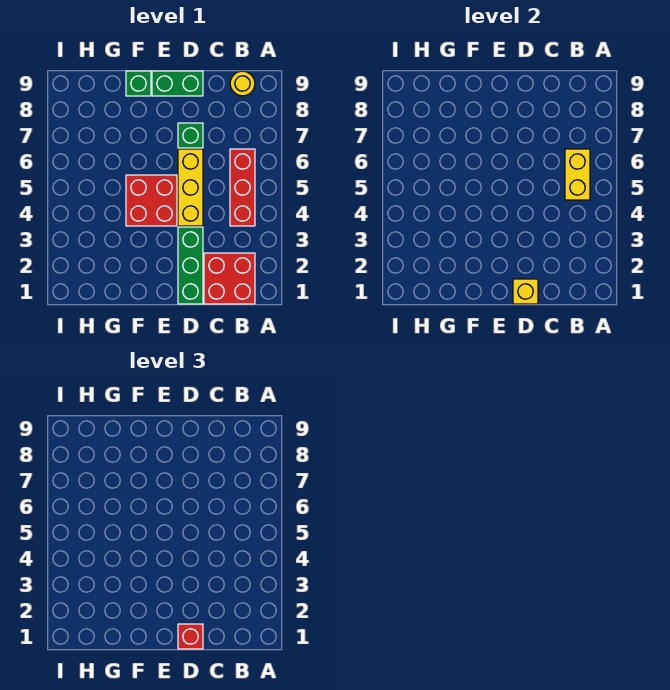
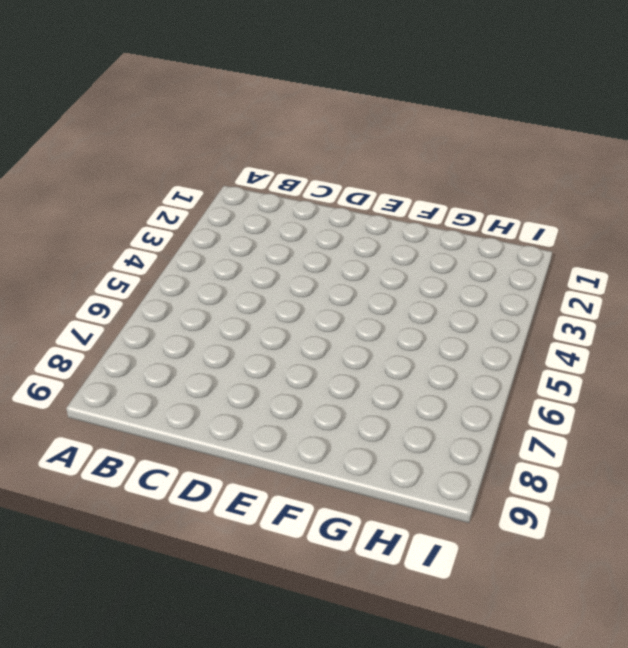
none -> red 2x2 brick [204,253,255,304]
none -> red 1x3 brick [230,149,255,226]
none -> yellow 1x1 round brick [230,71,255,96]

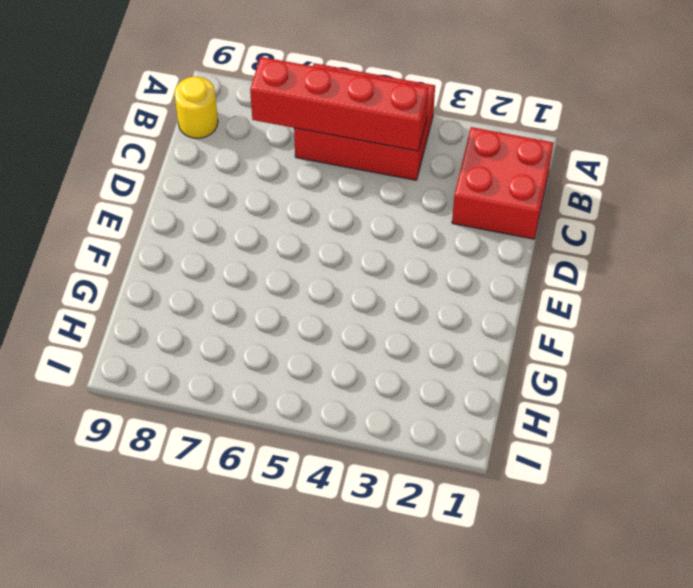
red 2x3 brick [294,63,435,180] -> red 1x3 brick [230,149,255,226]
red 1x4 brick [250,57,429,151] -> yellow 1x2 brick [565,149,590,200]
none -> green 1x3 brick [178,227,203,304]
none -> yellow 1x3 brick [178,149,203,226]
none -> green 1x1 brick [178,123,203,148]

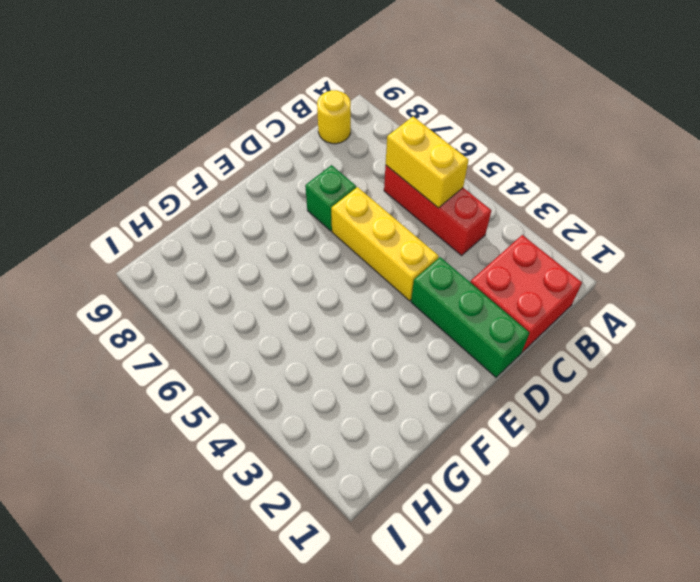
none -> green 1x2 brick [152,71,203,96]
none -> red 2x2 brick [126,175,177,226]
none -> green 1x1 brick [126,71,151,96]

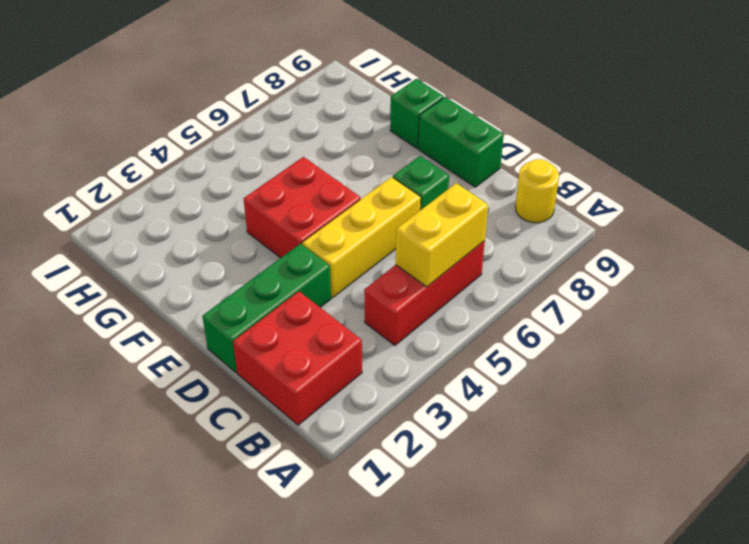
none -> yellow 1x1 brick [513,279,538,304]
none -> red 1x1 brick [178,624,203,649]

